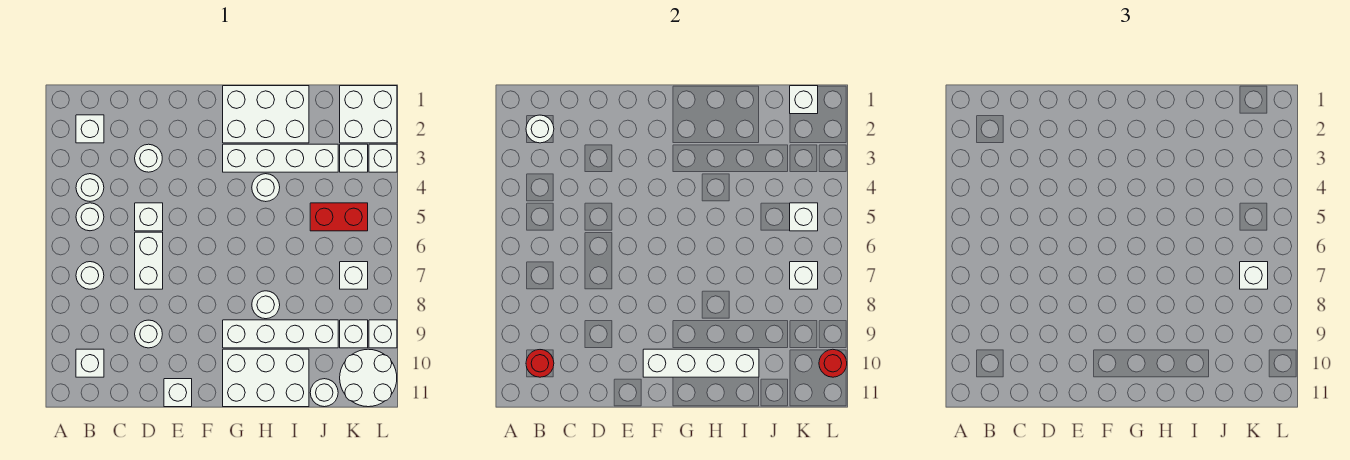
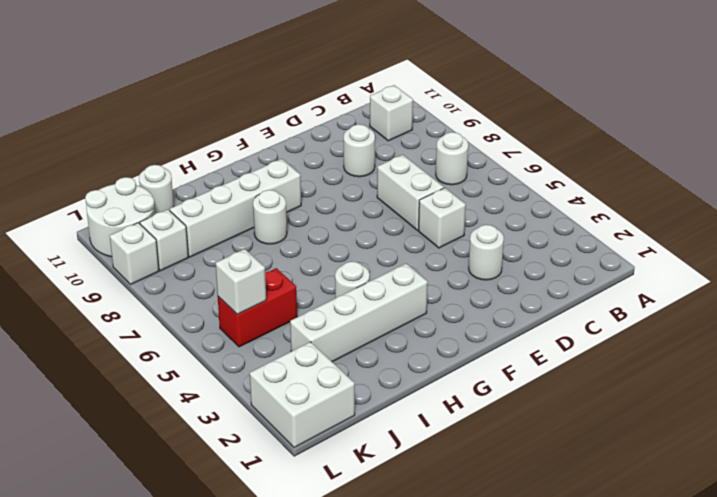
none -> white 1x1 brick [76,115,104,143]
none -> white 1x1 round brick [76,174,104,201]
none -> white 1x1 round brick [76,203,104,231]
none -> white 1x1 brick [164,379,192,407]

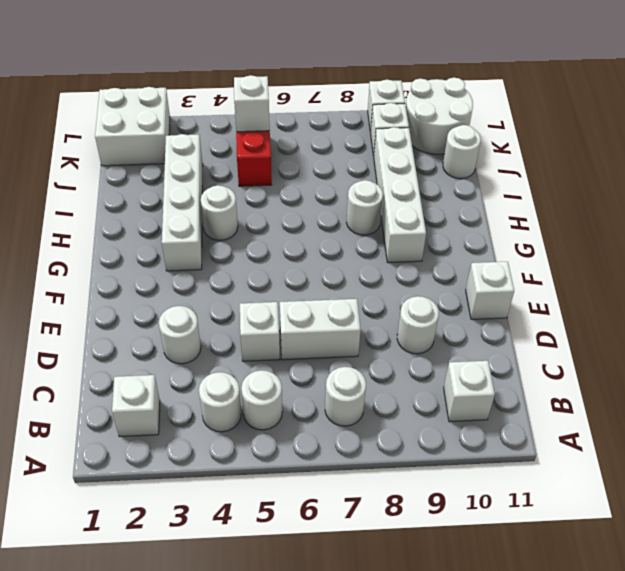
none -> white 2x3 brick [223,86,309,143]
none -> white 2x3 brick [223,349,309,407]
none -> white 1x1 brick [340,144,368,172]
none -> white 1x1 brick [340,262,368,289]

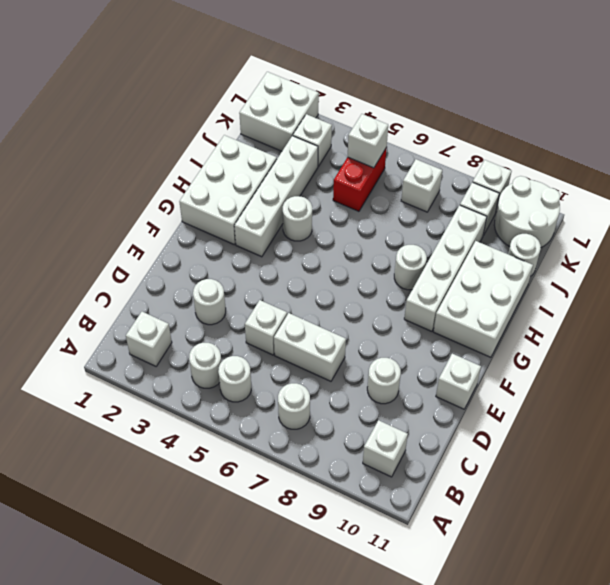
none -> white 1x1 brick [369,144,397,172]
none -> white 1x1 round brick [526,115,554,143]
none -> red 1x1 round brick [526,350,554,377]
none -> white 1x4 brick [643,349,759,377]

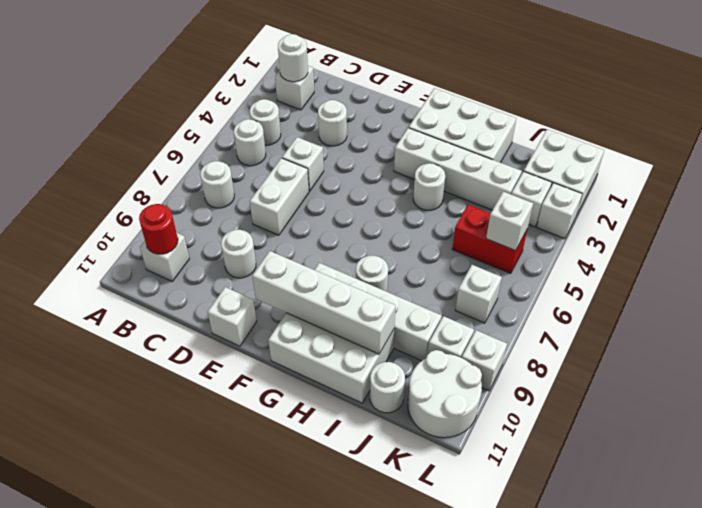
none -> white 1x1 brick [790,86,818,114]
none -> white 1x1 brick [790,262,818,289]
none -> red 1x1 round brick [819,349,847,377]
none -> white 1x1 brick [1240,262,1268,289]

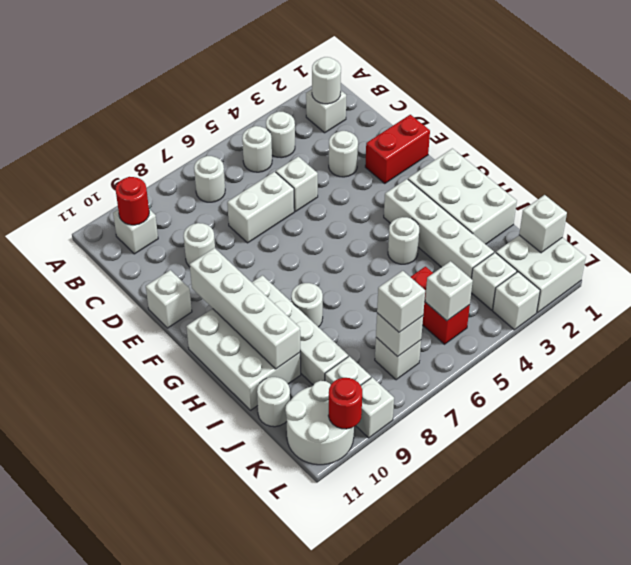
red 1x2 brick [365,115,430,183] -> none

